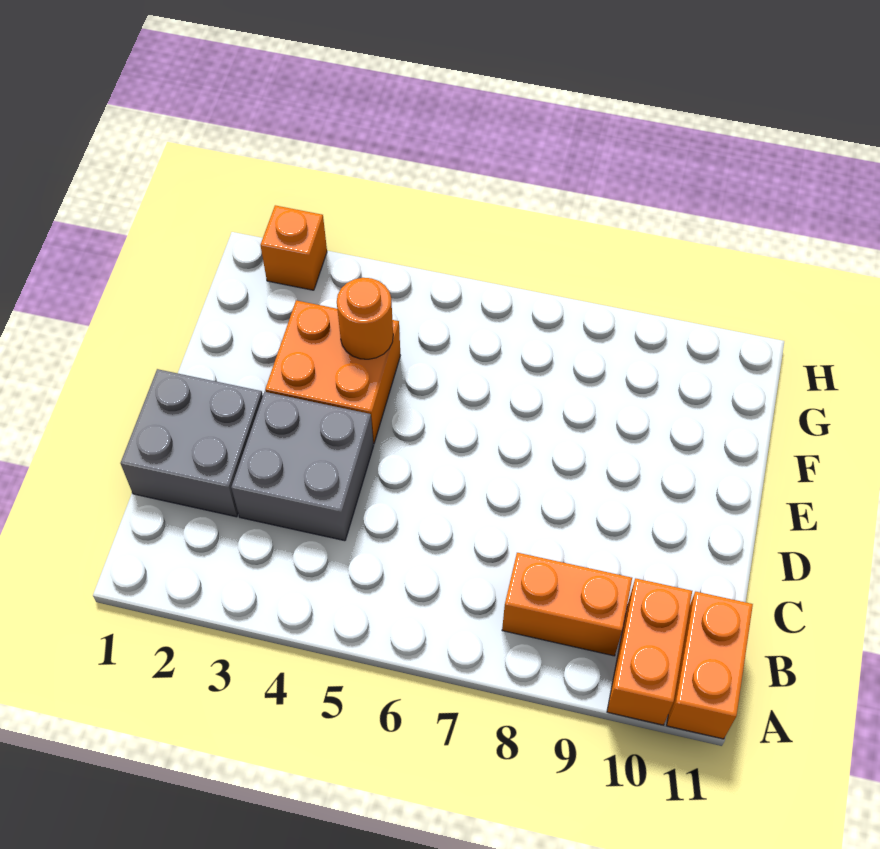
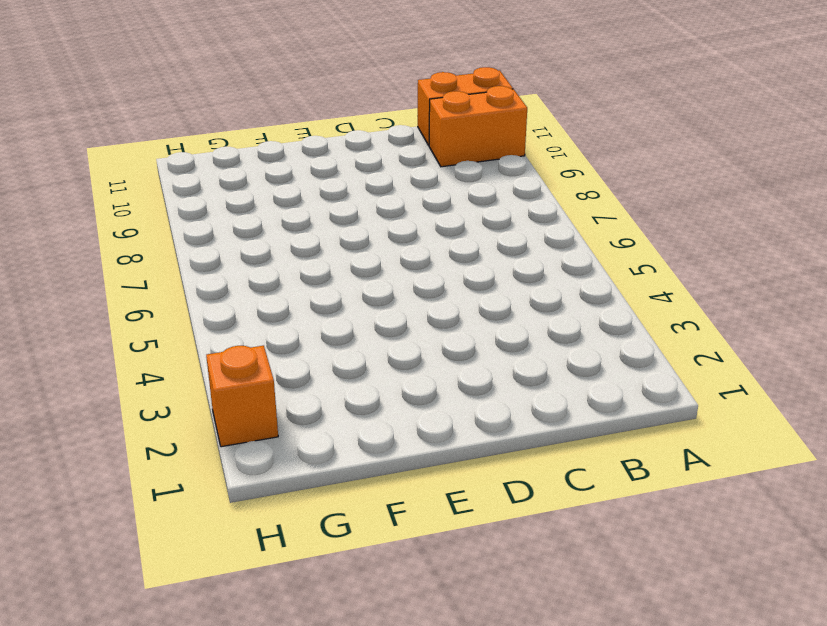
none -> orange 1x2 brick [502,553,632,656]
none -> grey 2x2 brick [121,369,263,517]

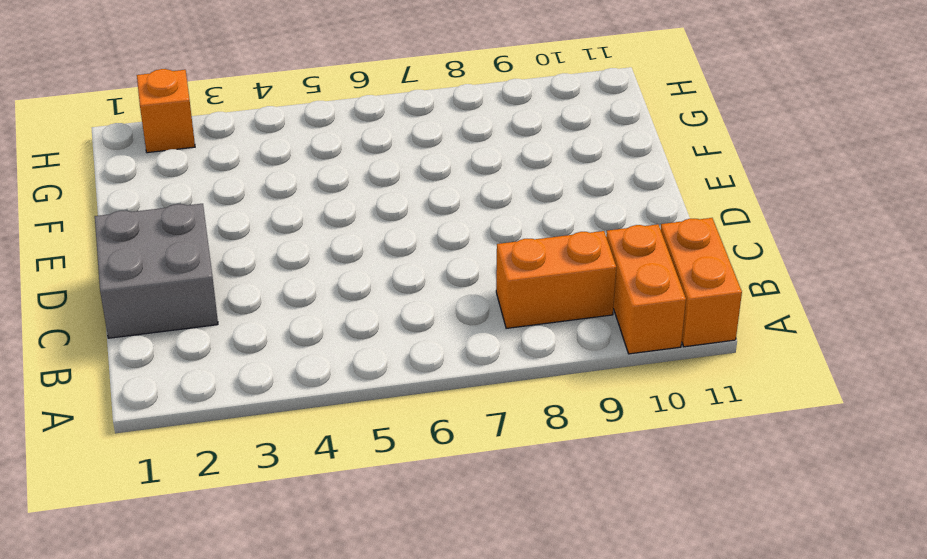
none -> grey 2x2 brick [231,392,374,541]
none -> orange 2x2 brick [265,300,400,444]

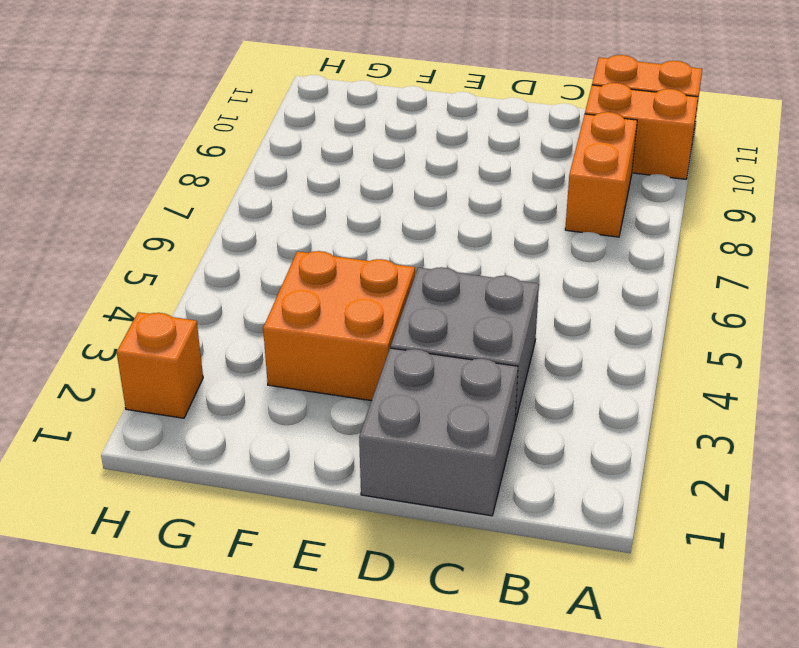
none -> orange 1x1 round brick [337,278,393,359]

